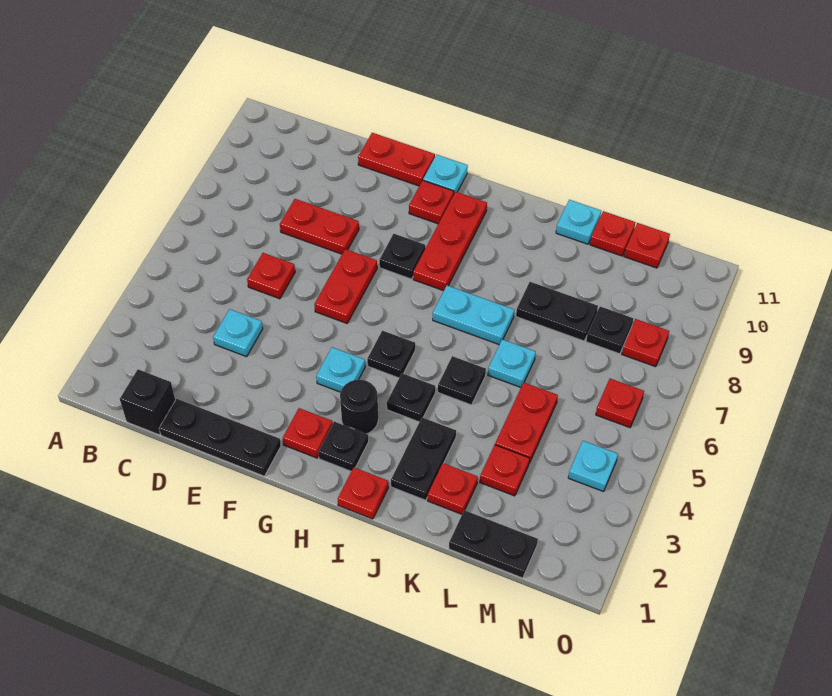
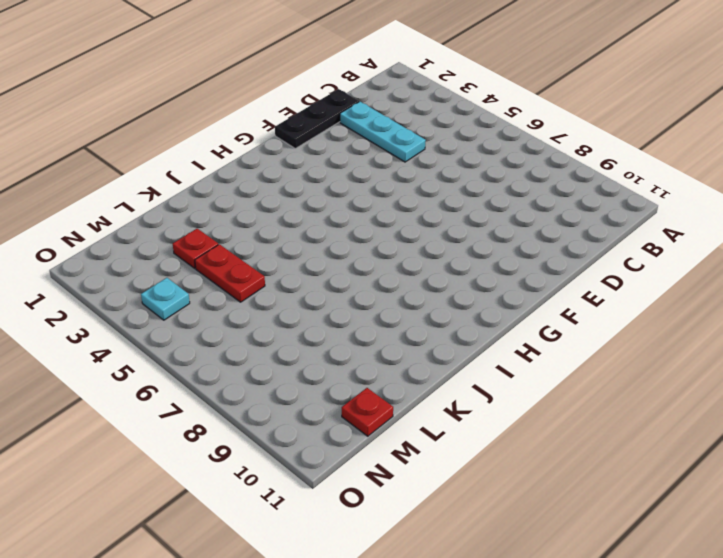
cyan 1x3 plate [340,102,426,162] -> cyan 1x1 plate [213,309,263,357]
none -> black 1x1 brick [120,369,175,435]
none -> red 1x1 plate [247,253,295,299]
none -> red 1x2 plate [280,199,359,254]
none -> red 1x2 plate [358,133,435,186]

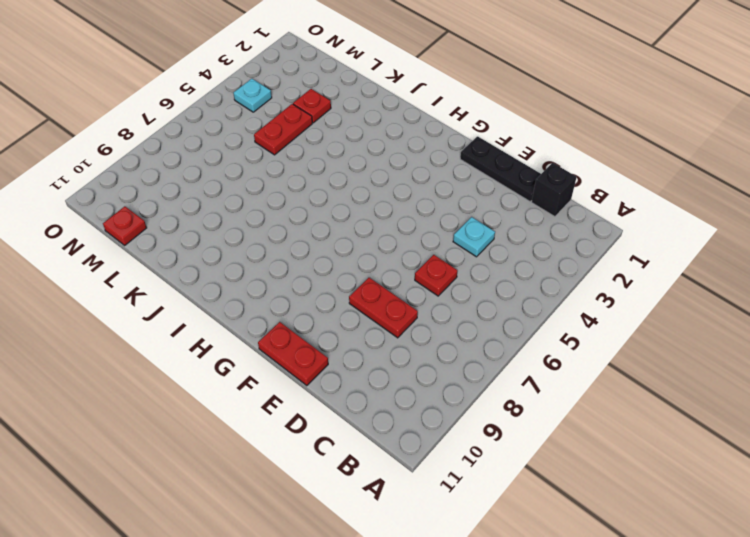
none -> red 1x2 plate [314,249,377,323]
none -> red 1x1 plate [283,408,333,458]
none -> cyan 1x1 plate [316,347,365,392]
none -> black 1x1 plate [379,234,425,279]

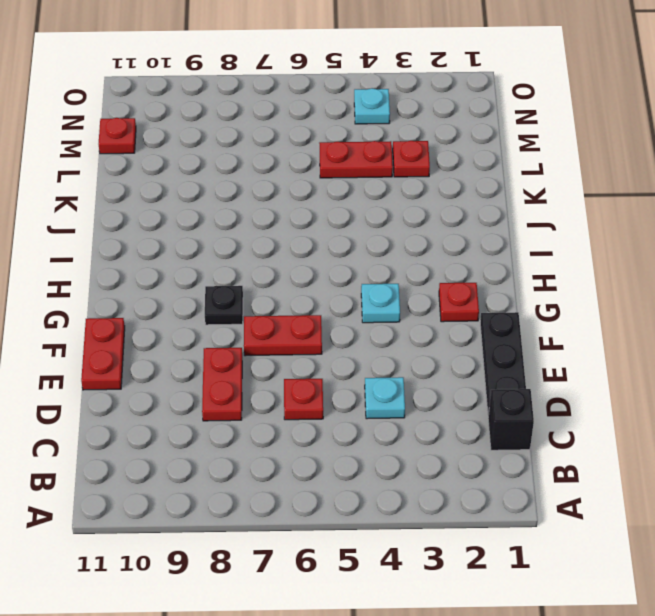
none -> red 1x1 plate [409,180,454,224]
none -> cyan 1x1 plate [423,155,468,193]
none -> black 1x1 plate [318,422,369,471]
none -> black 1x1 round brick [340,380,378,434]

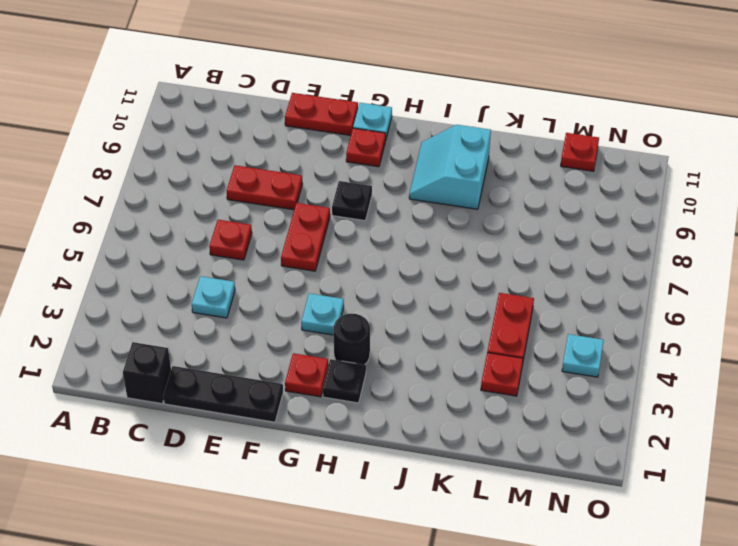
cyan 2x2 slope [409,125,491,209] -> none
none -> black 1x1 plate [367,331,415,378]
none -> red 1x3 plate [413,192,487,291]
none -> red 1x1 plate [338,468,388,519]
none -> black 1x1 plate [387,373,435,422]

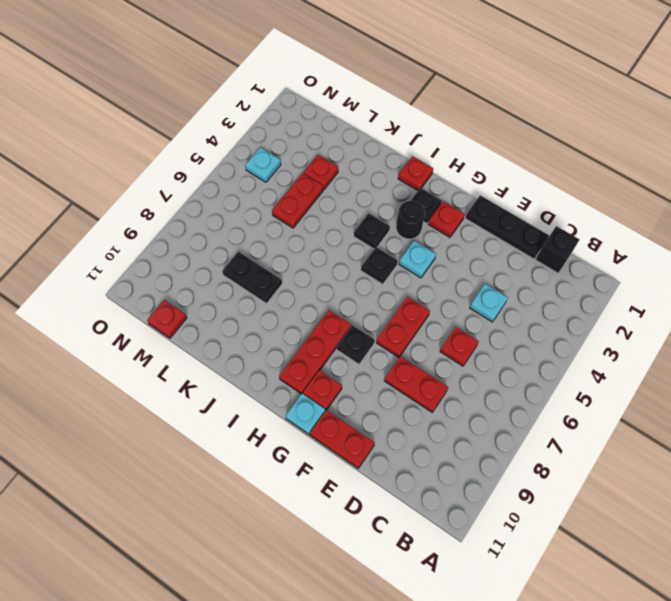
none -> cyan 1x2 plate [433,286,514,344]
none -> black 1x2 plate [391,418,456,500]
none -> black 1x1 plate [438,356,486,405]
none -> red 1x1 plate [428,463,478,514]

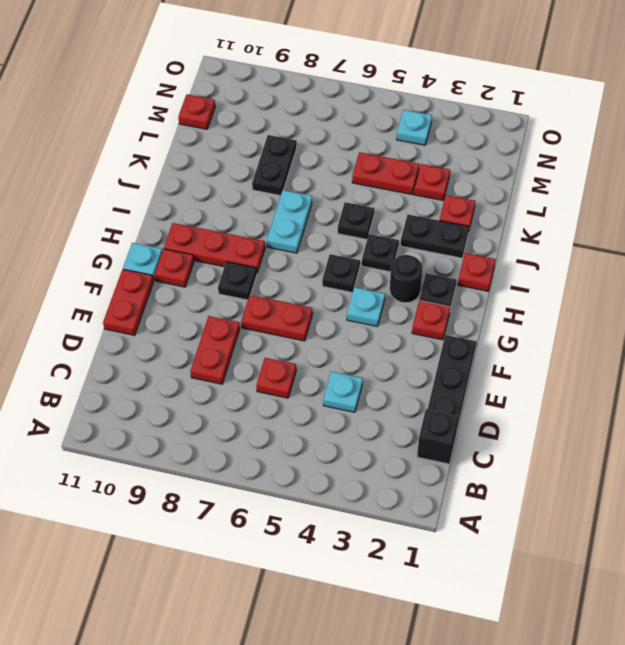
none -> cyan 1x1 plate [488,339,536,387]
none -> cyan 1x1 plate [556,200,601,244]
none -> black 1x2 plate [449,510,538,578]
none -> red 1x1 plate [590,211,636,256]

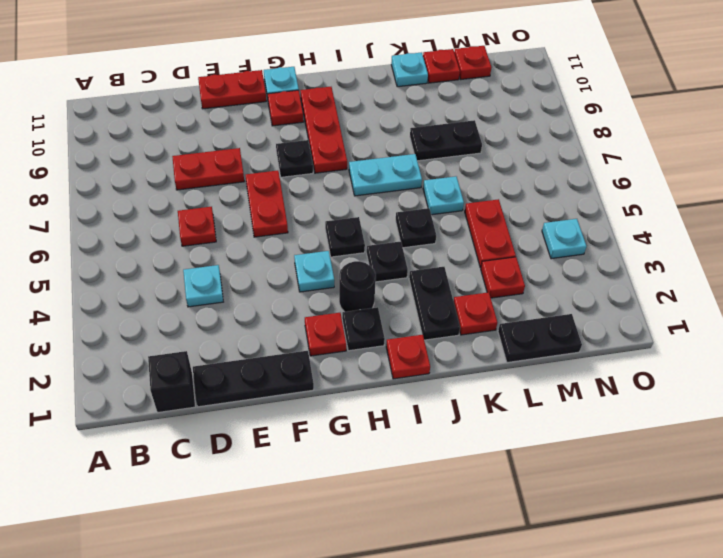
none -> black 1x1 plate [586,307,633,354]
none -> red 1x1 plate [596,379,644,428]
none -> red 1x1 plate [622,319,669,367]

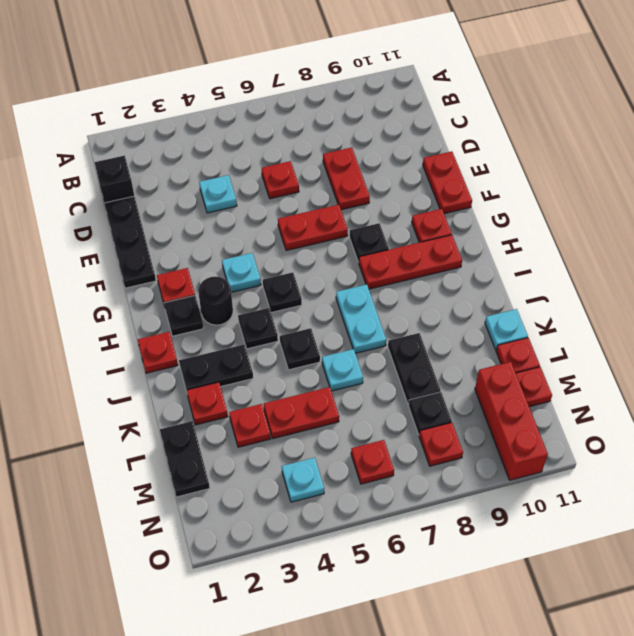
red 1x3 brick [475,362,548,480] -> none
none -> cyan 1x1 plate [423,155,468,193]

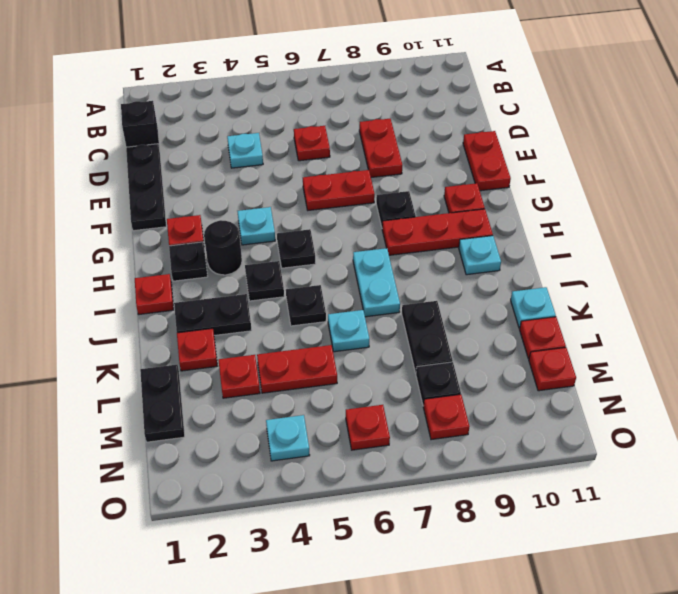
cyan 1x1 plate [459,236,501,275] -> cyan 1x1 plate moved to [423,155,468,193]

